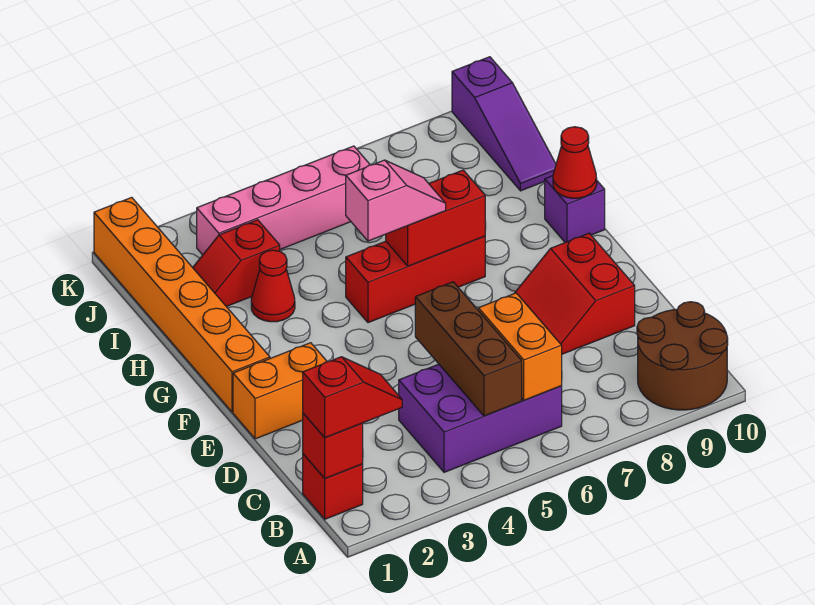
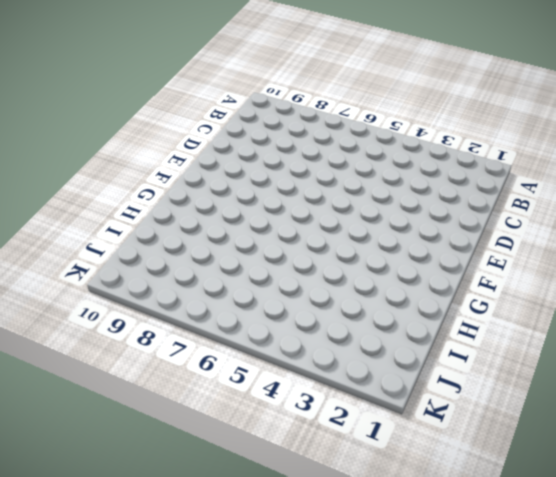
none -> brown 2x2 round brick [637,302,728,410]
none -> red 1x1 brick [303,454,363,519]
none -> purple 2x3 brick [399,364,562,472]

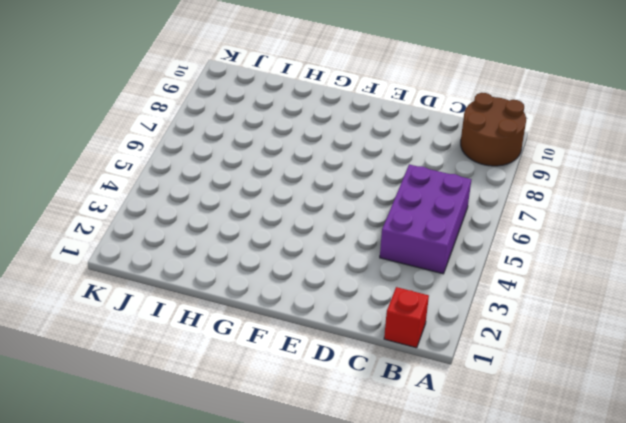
none -> red 2x2 slope [514,233,635,354]
none -> orange 1x2 brick [233,343,327,439]
none -> orange 1x6 brick [94,197,270,412]

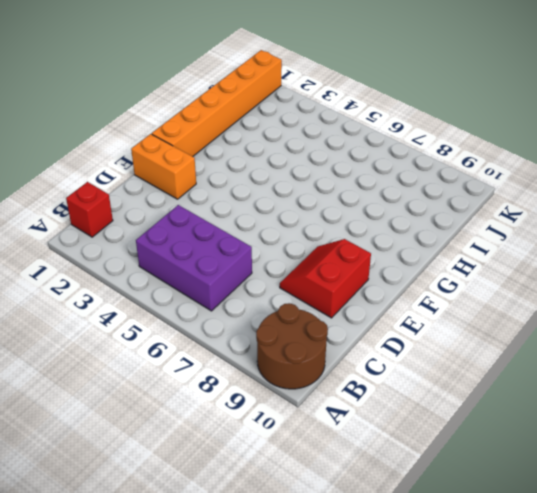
none -> red 1x3 brick [346,236,485,323]
none -> purple 1x1 brick [545,176,605,242]
none -> red 1x1 cone [251,250,295,322]

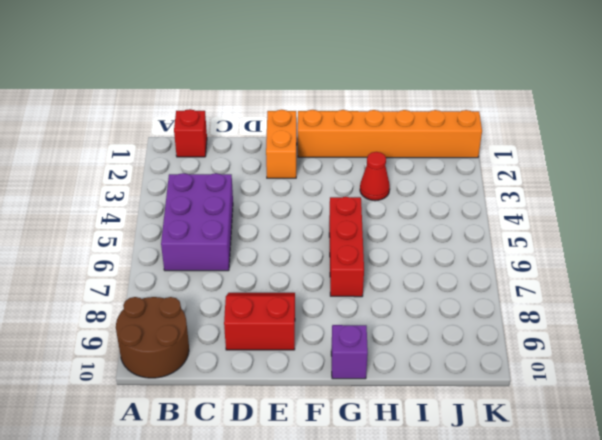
none -> red 1x2 slope [193,220,280,307]
none -> purple 1x3 slope [452,57,556,191]
none -> pink 1x4 brick [196,146,370,255]

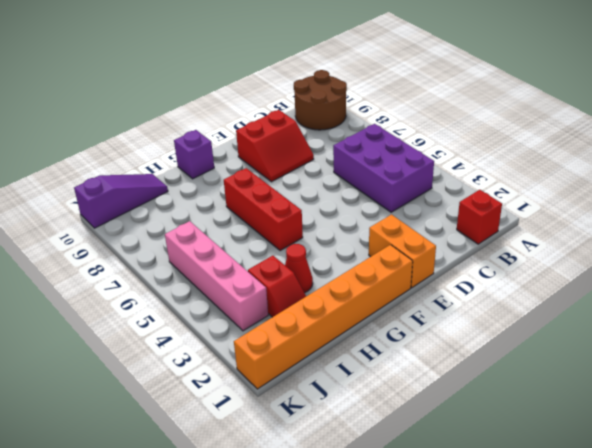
none -> red 1x1 brick [303,413,363,478]
none -> brown 1x3 brick [415,282,522,416]
none -> orange 1x2 brick [478,293,562,400]

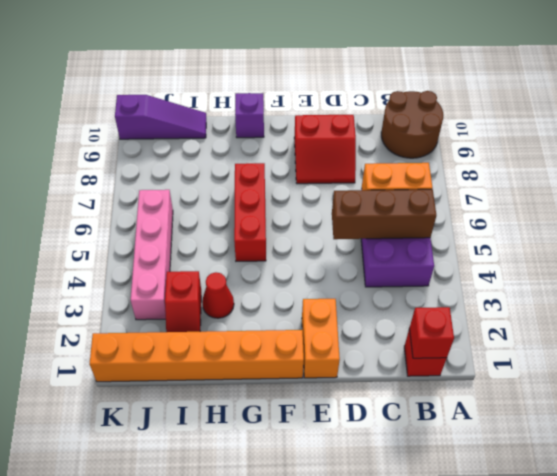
none -> red 1x2 brick [386,170,485,266]
none -> red 1x1 cone [553,127,597,198]
none -> red 1x2 slope [303,357,402,438]

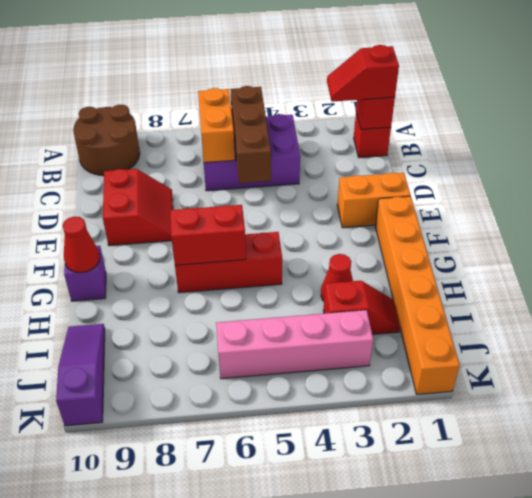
none -> pink 1x2 slope [346,160,446,241]

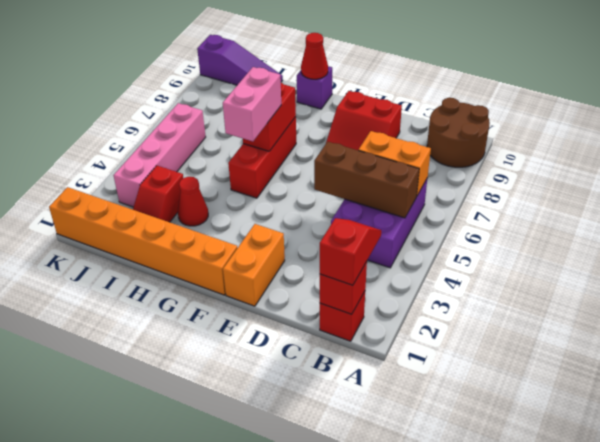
pink 1x2 brick [223,67,281,141] -> pink 1x2 slope [346,160,446,241]

